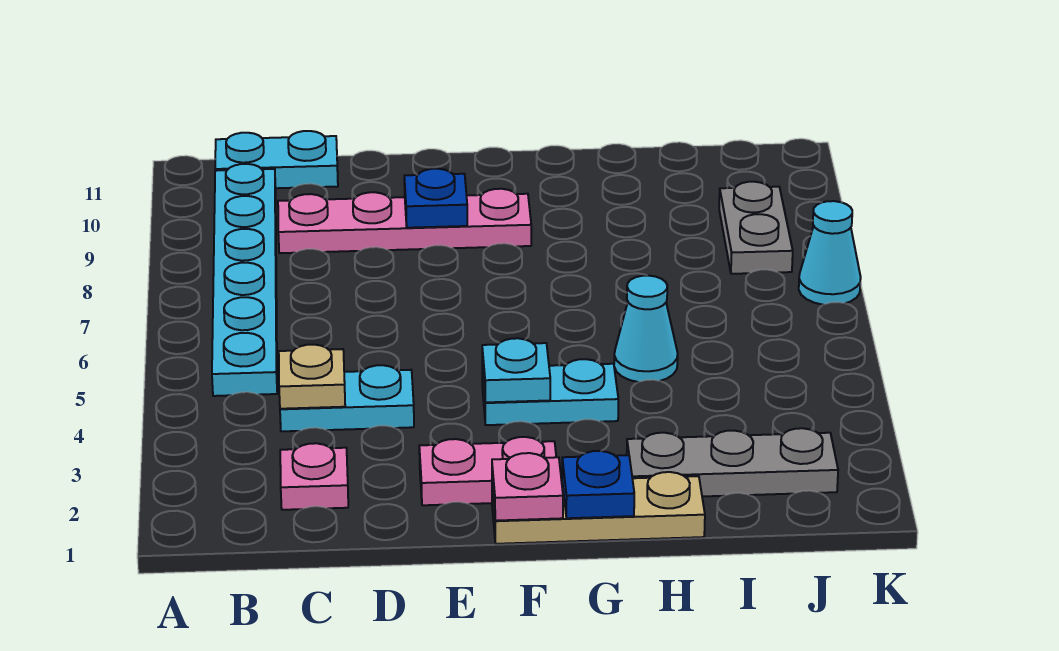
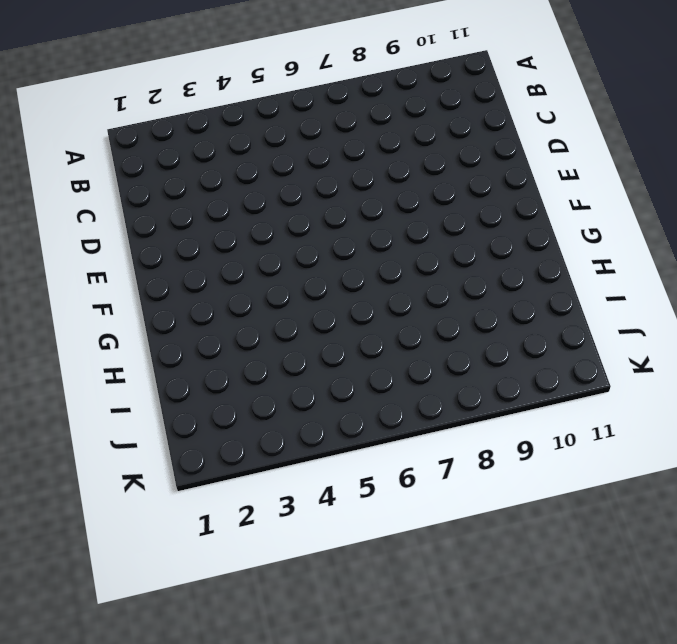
none -> cyan 1x6 plate [212,164,277,396]
none -> cyan 1x2 plate [215,131,338,188]
none -> pink 1x1 plate [280,443,348,510]

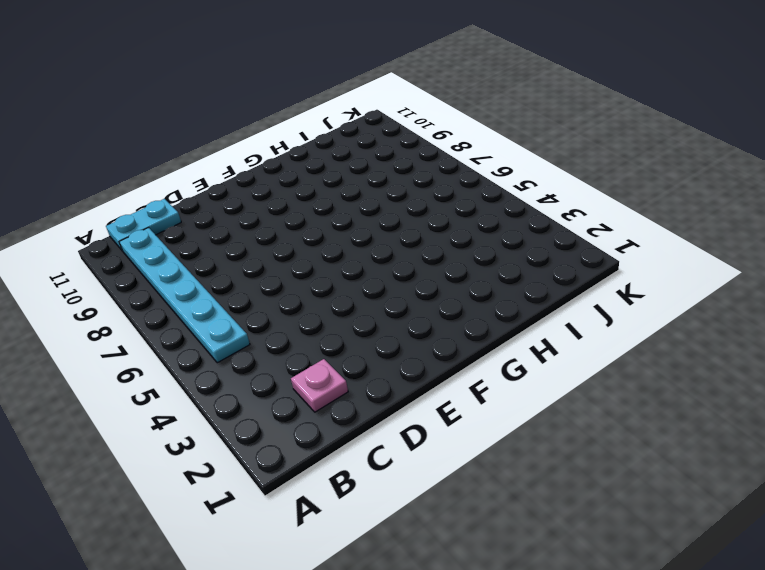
none -> cyan 1x2 plate [280,365,414,431]
none -> pink 1x4 plate [278,189,531,253]
none -> pink 1x2 plate [419,437,556,505]

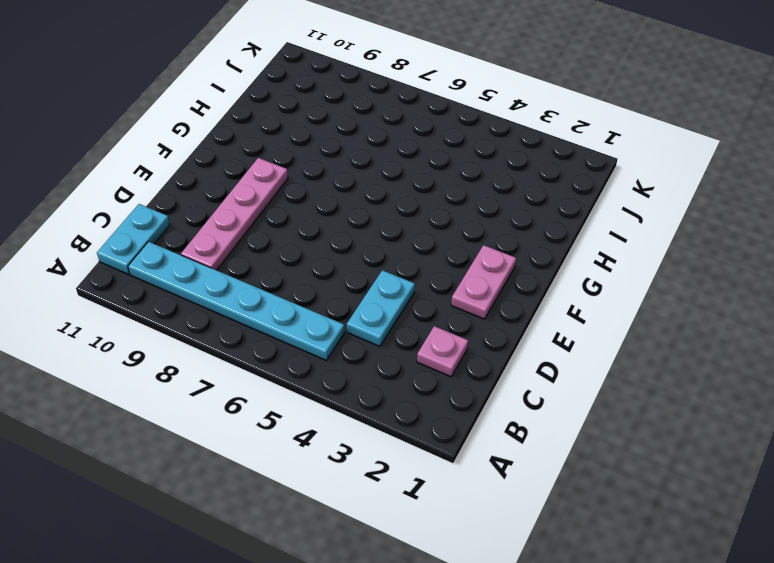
none -> tan 1x3 plate [492,472,705,544]
none -> cyan 1x2 plate [482,359,618,425]
none -> grey 1x3 plate [627,428,838,496]

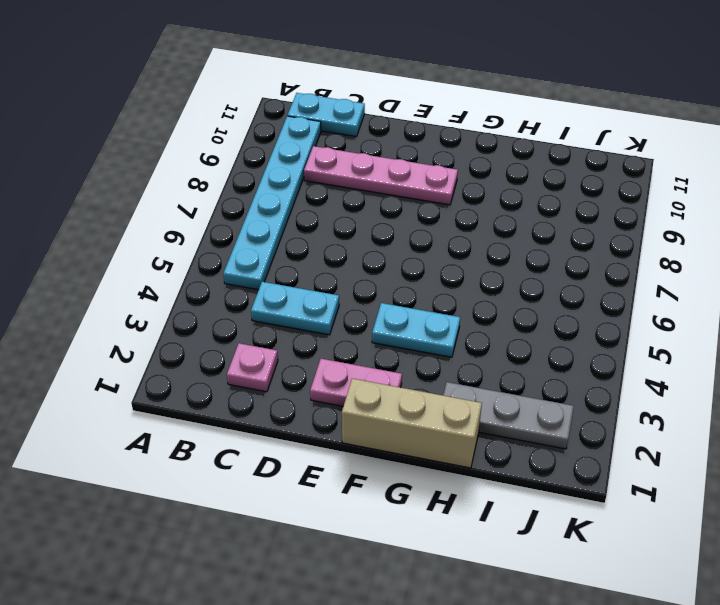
tan 1x3 brick [342,378,482,468] -> tan 1x3 plate [492,472,705,544]
none -> cyan 1x1 cone [614,276,678,382]
none -> grey 1x2 plate [719,182,793,274]
none -> cyan 1x1 cone [799,201,861,305]

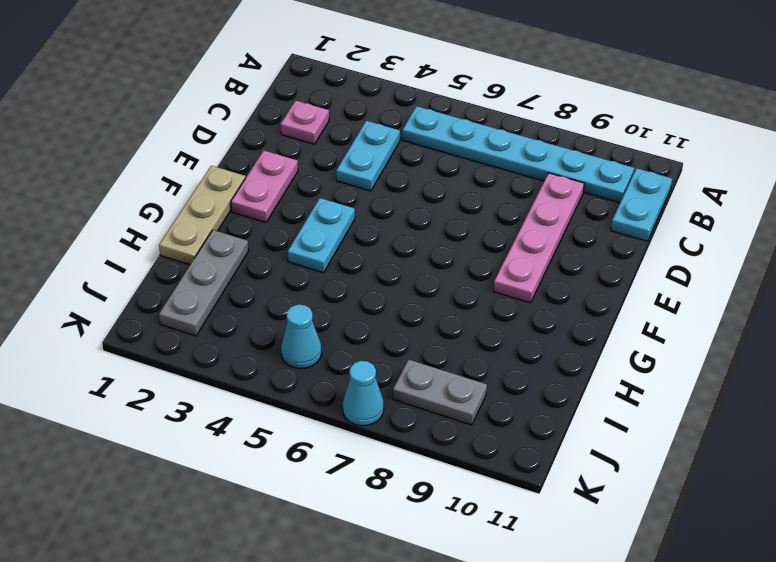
cyan 1x1 cone [281,305,322,369] -> cyan 1x1 cone moved to [614,276,678,382]
none -> tan 1x1 plate [279,345,345,409]
none -> blue 1x1 plate [404,169,467,228]
none -> pink 1x1 plate [492,453,563,521]

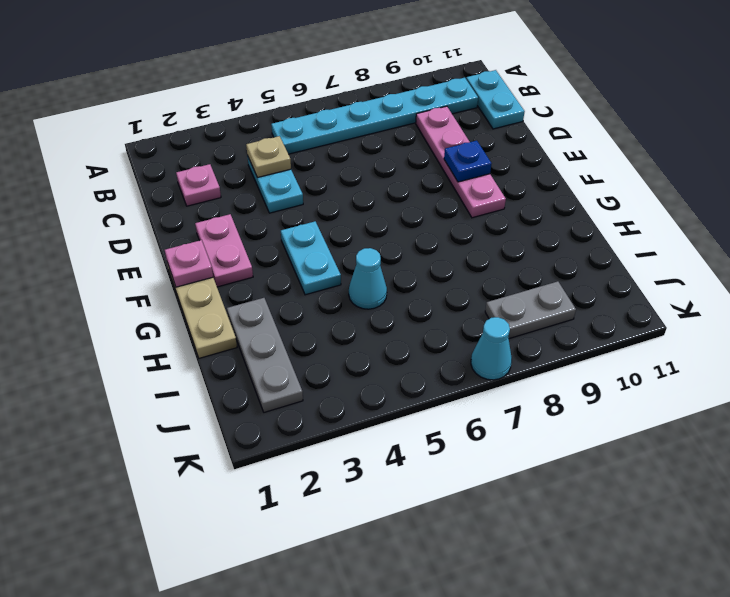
none -> cyan 1x1 plate [482,338,550,402]
none -> blue 1x1 plate [562,451,634,518]

